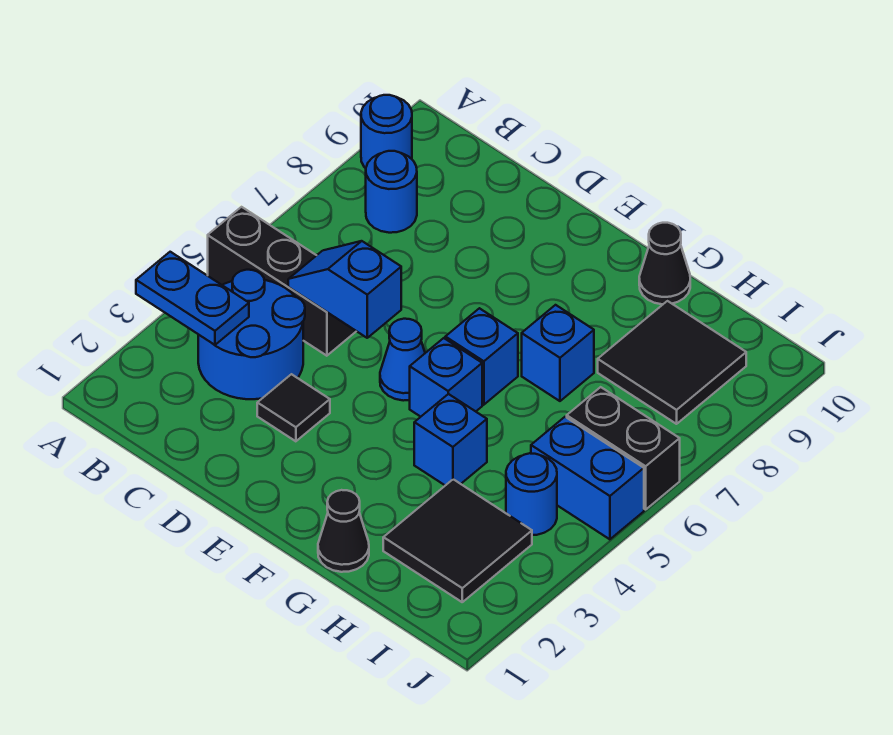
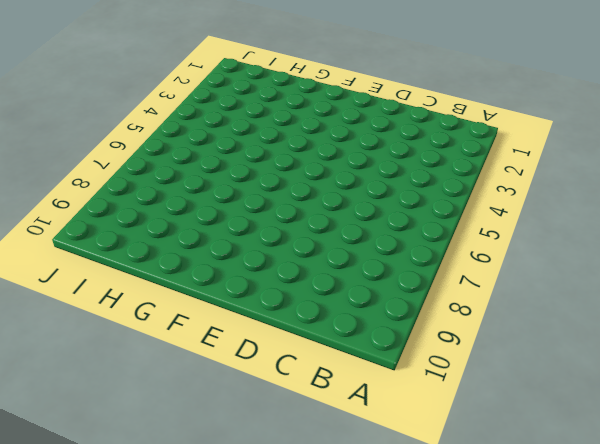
none -> black 1x3 brick [208,207,356,356]
none -> blue 1x1 round brick [361,95,412,168]
none -> blue 2x2 round brick [198,270,305,399]

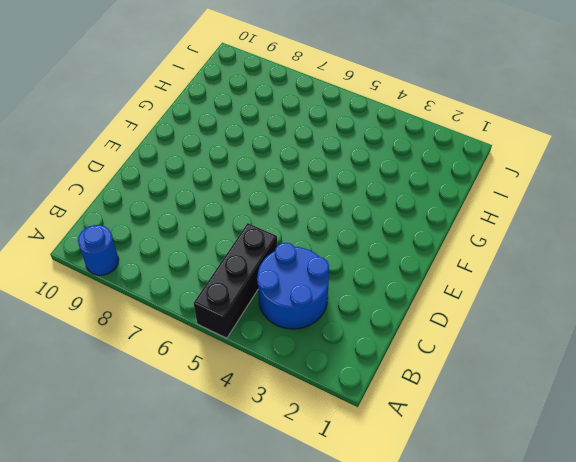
none -> blue 1x1 round brick [366,151,417,233]
none -> black 1x1 tile [257,374,330,441]
none -> blue 1x1 cone [380,319,425,401]

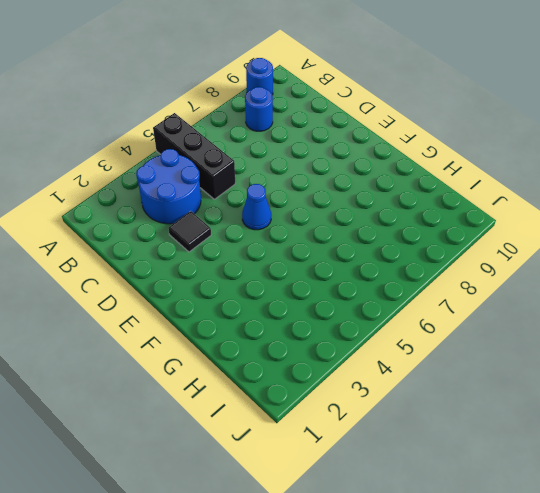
none -> blue 1x1 brick [410,338,482,417]
none -> blue 1x1 brick [445,308,518,405]
none -> black 1x1 cone [318,490,369,572]

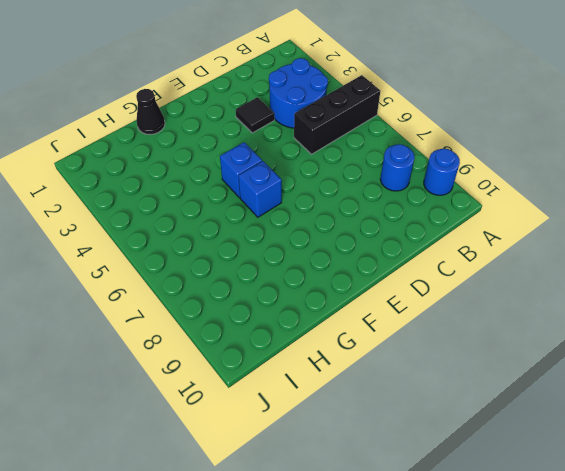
none -> blue 1x1 cone [380,319,425,401]
none -> blue 1x1 brick [414,394,487,485]
none -> blue 1x1 brick [522,305,594,401]

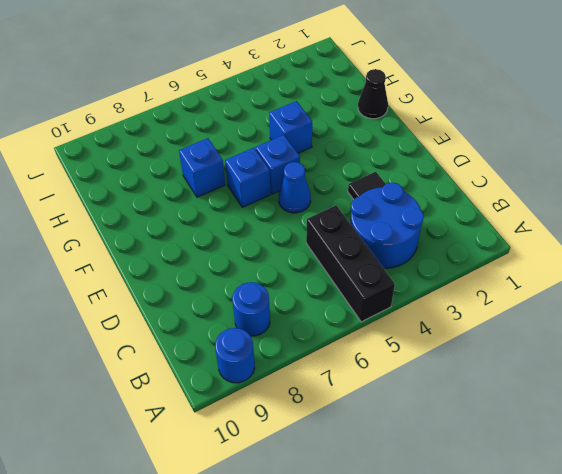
none -> black 1x1 cone [639,223,690,304]
none -> black 2x2 tile [383,479,532,602]
none -> black 2x2 tile [598,301,746,424]

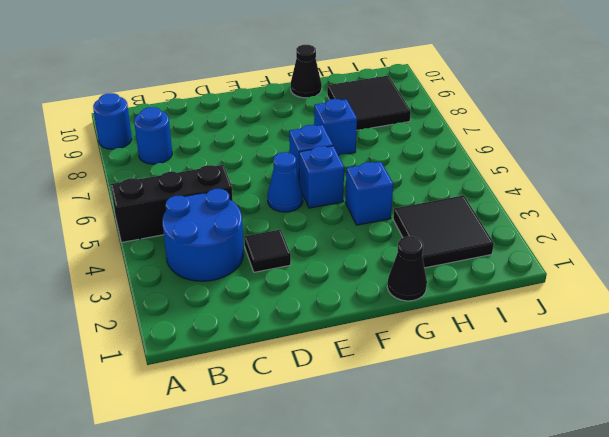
none -> blue 1x1 round brick [506,453,557,535]
none -> blue 1x2 brick [531,417,644,539]
none -> black 1x2 brick [567,387,680,510]

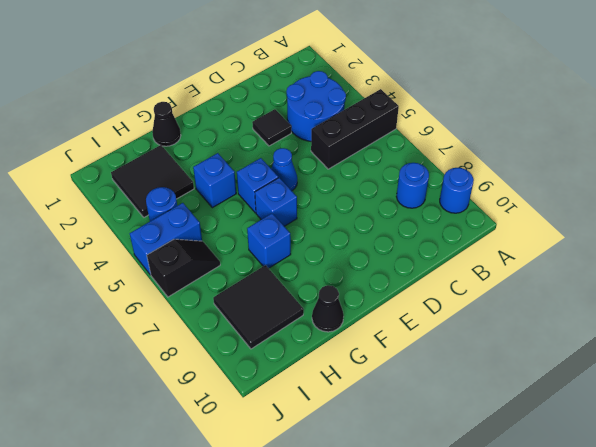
black 1x2 slope [147,239,220,297] -> black 1x2 brick [567,387,680,510]
none -> blue 1x2 plate [136,252,249,345]
none -> blue 1x2 slope [288,241,401,338]

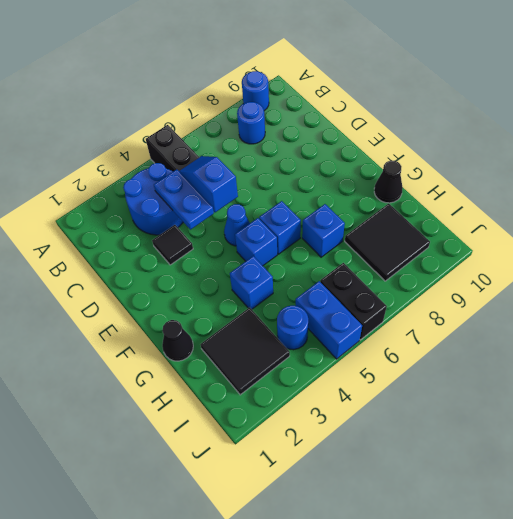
blue 1x2 plate [154,169,214,230] -> blue 1x2 plate moved to [136,252,249,345]

